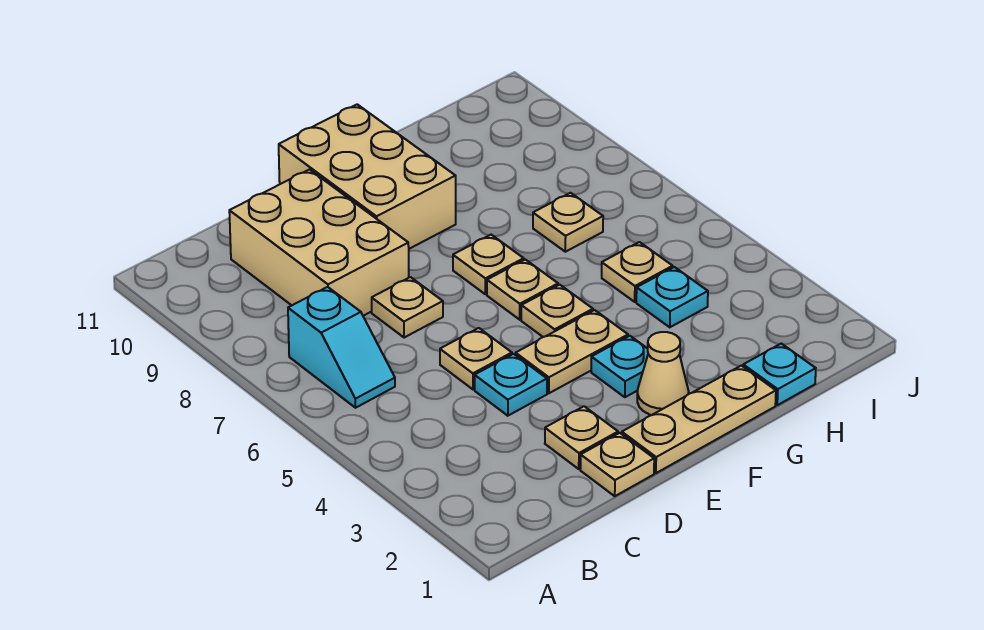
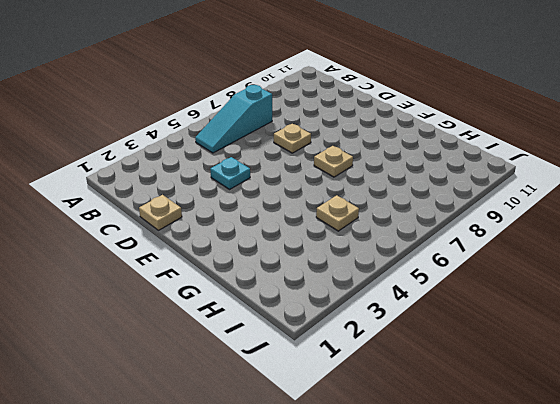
cyan 1x3 slope [195,85,272,153] -> cyan 1x2 slope [288,287,395,408]
none -> tan 2x3 brick [229,170,409,316]
none -> tan 1x1 plate [545,406,618,469]
none -> tan 1x1 plate [440,328,512,389]

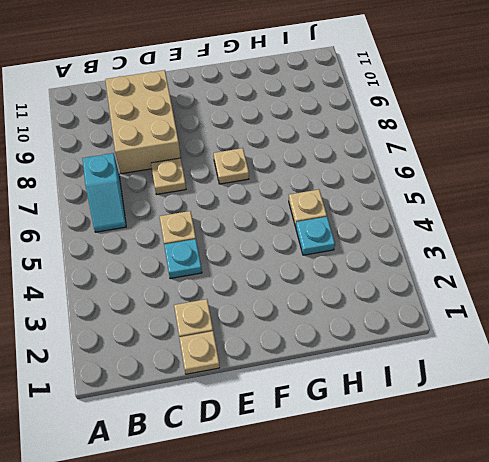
none -> tan 1x3 plate [622,366,776,473]
none -> tan 1x2 plate [516,310,628,393]
none -> tan 2x3 brick [279,104,456,249]

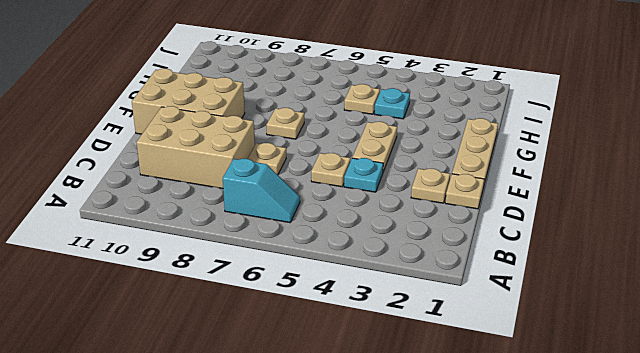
none -> tan 1x1 cone [637,332,689,415]
none -> cyan 1x1 plate [591,336,648,397]
none -> tan 1x1 plate [521,285,593,337]

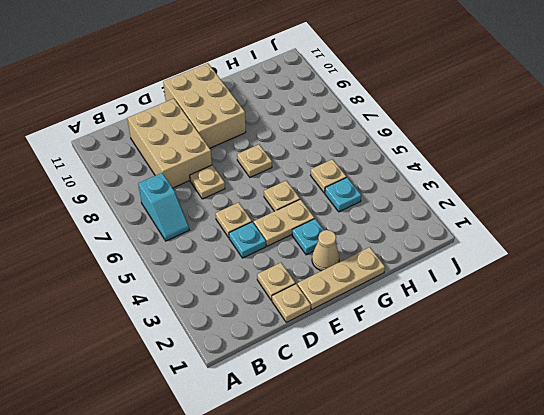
none -> tan 1x1 plate [487,260,558,320]
none -> cyan 1x1 plate [743,344,816,405]
none -> tan 1x1 plate [533,193,603,252]

